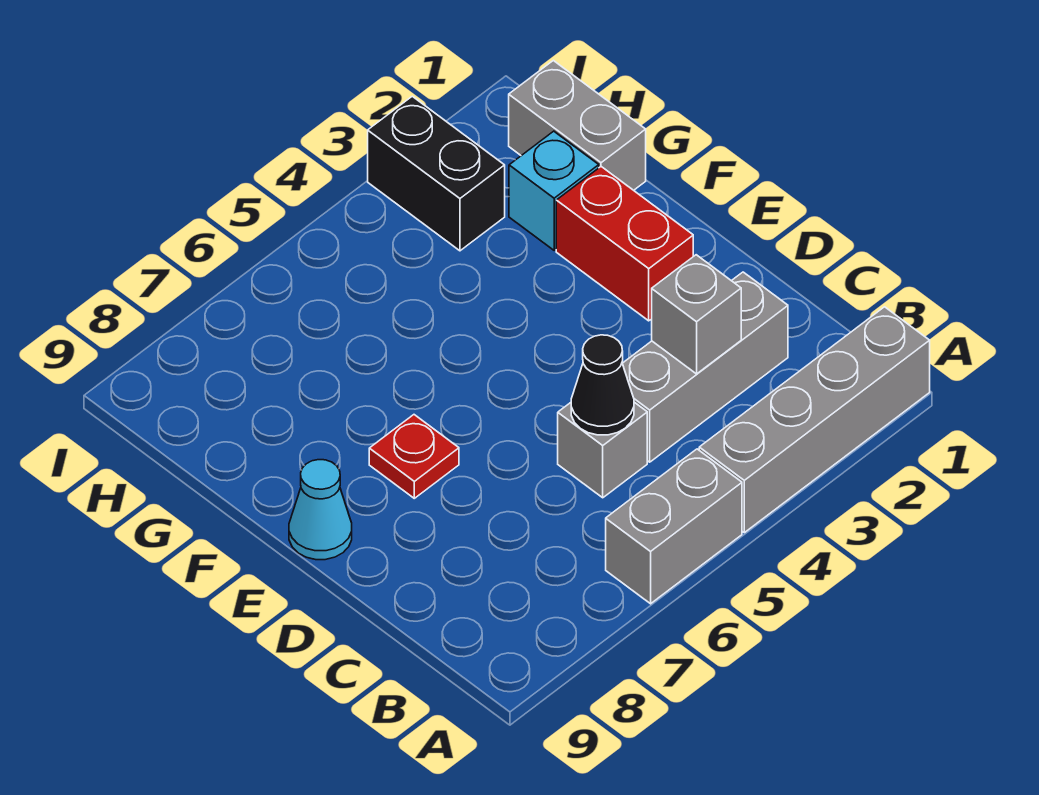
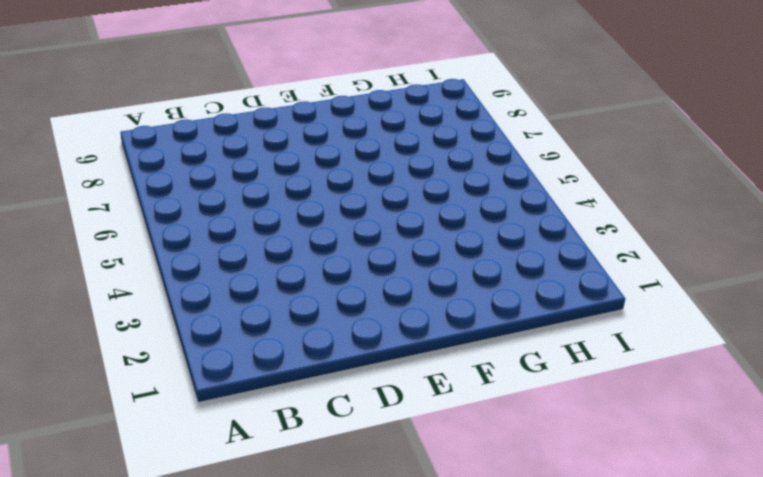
none -> grey 1x4 brick [699,307,930,533]
none -> grey 1x2 brick [606,449,742,604]
none -> grey 1x3 brick [622,272,788,462]

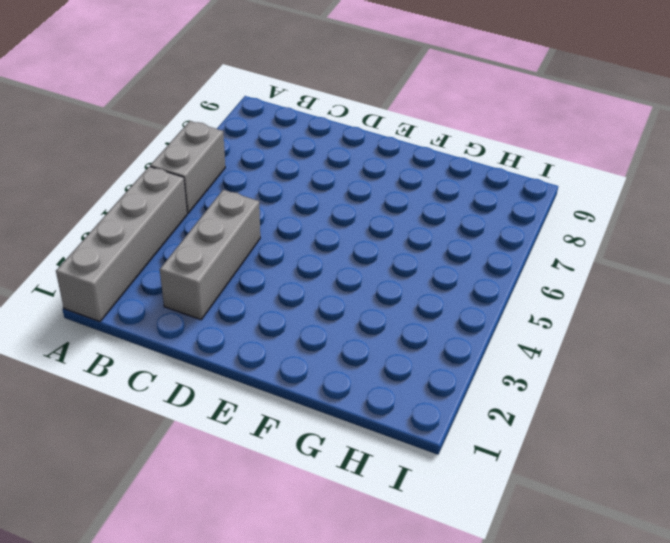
none -> grey 1x1 brick [558,402,647,498]
none -> red 1x2 brick [556,167,693,321]
none -> red 1x1 plate [369,415,459,498]

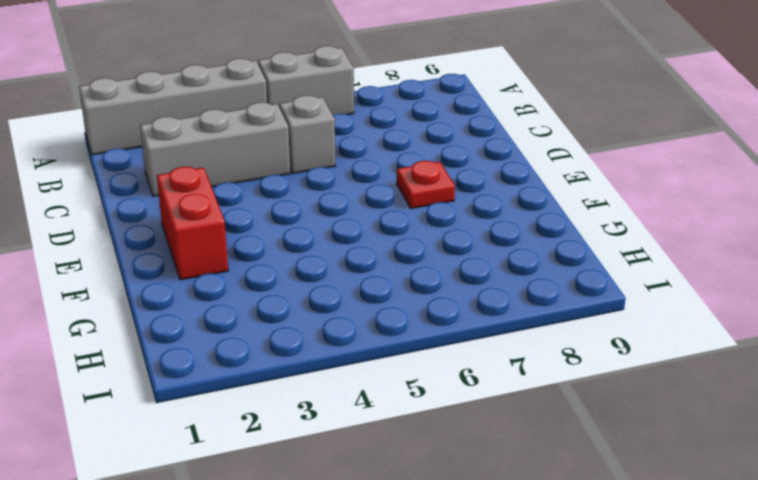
none -> cyan 1x1 cone [289,460,352,560]
none -> grey 1x2 brick [509,60,646,190]
none -> cyan 1x1 brick [509,131,599,250]

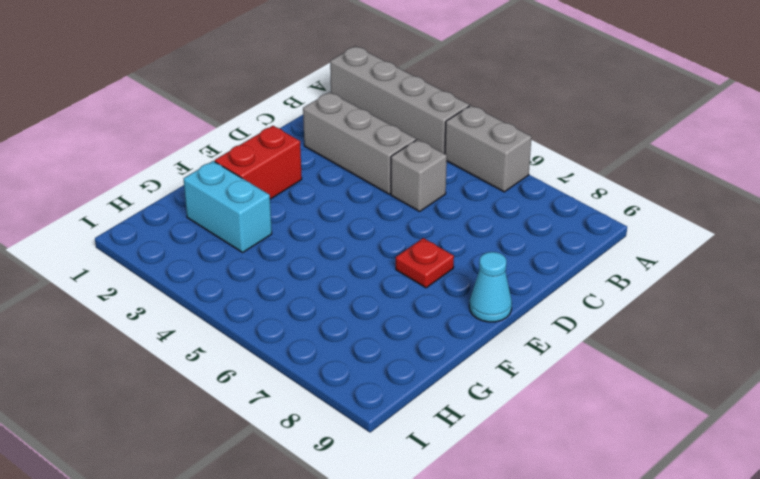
cyan 1x2 brick [184,161,272,252] -> cyan 1x1 brick [509,131,599,250]
none -> grey 1x2 brick [509,60,646,190]
none -> black 1x2 brick [368,96,505,251]
none -> grey 1x1 brick [652,255,741,374]

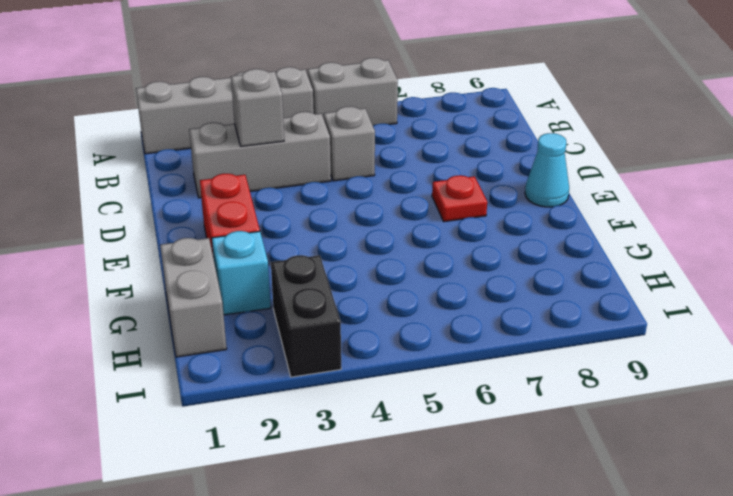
none -> black 1x1 cone [571,335,634,435]

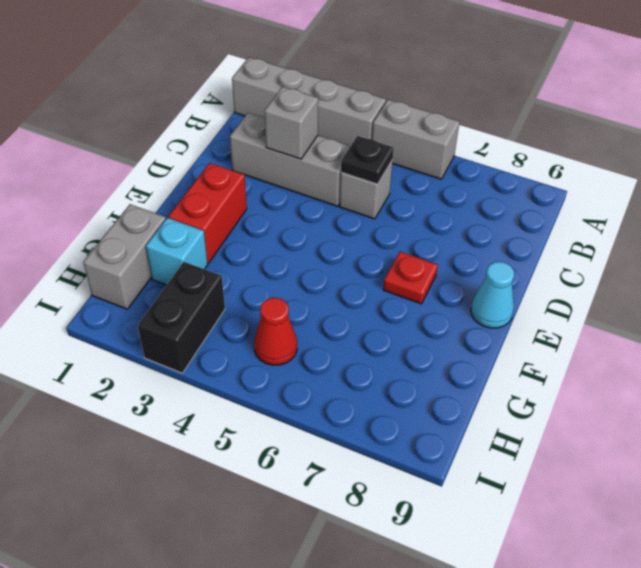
black 1x1 plate [341,136,394,184] -> black 1x1 cone [571,335,634,435]
red 1x1 cone [254,298,297,365] -> none

